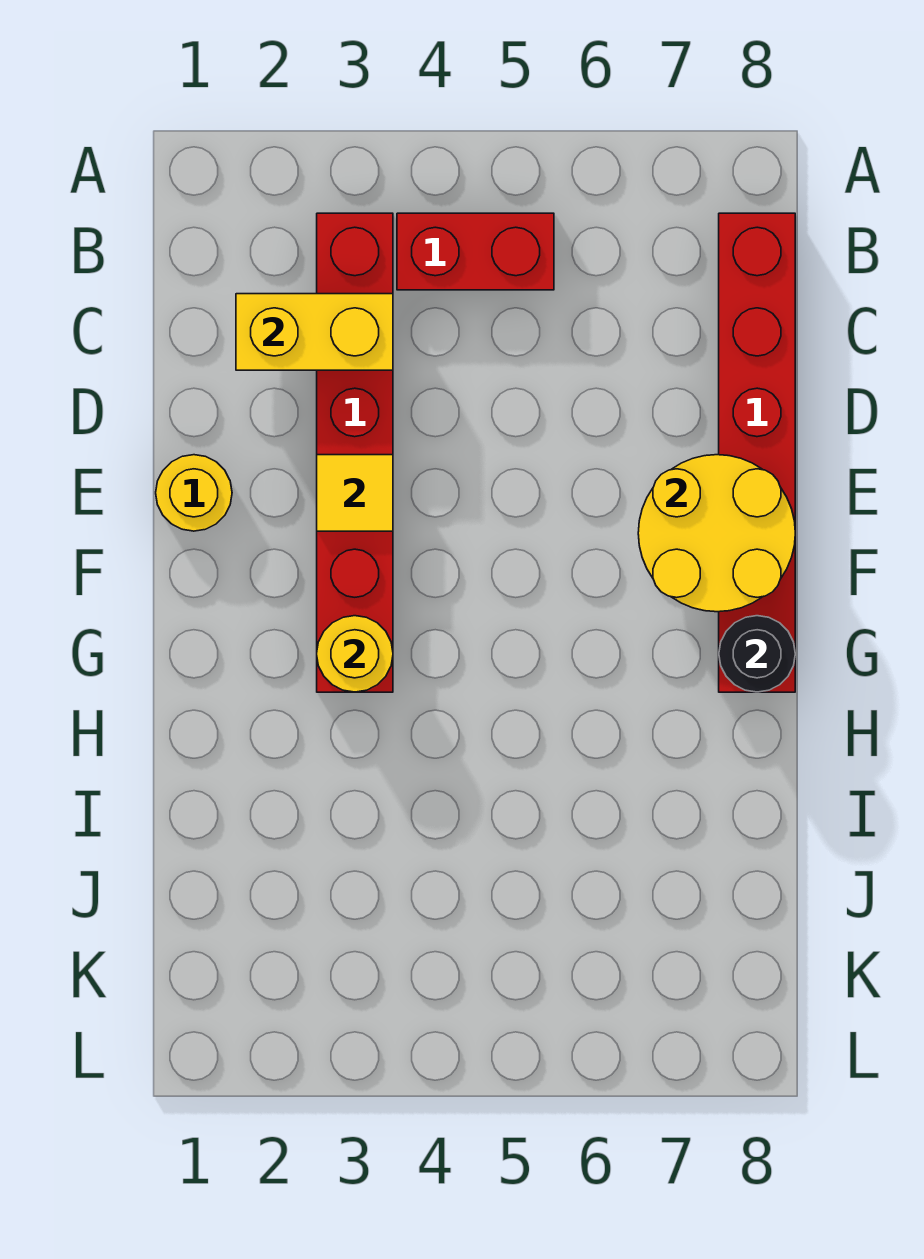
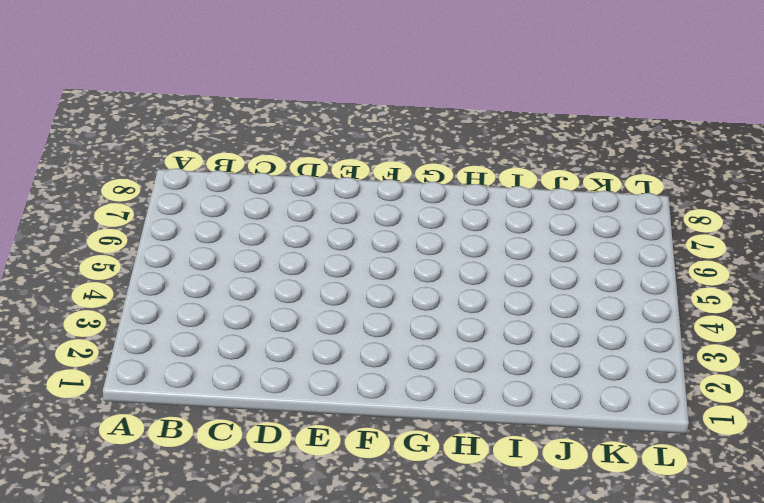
none -> red 1x6 brick [317,213,393,692]
none -> red 1x2 brick [397,213,554,290]

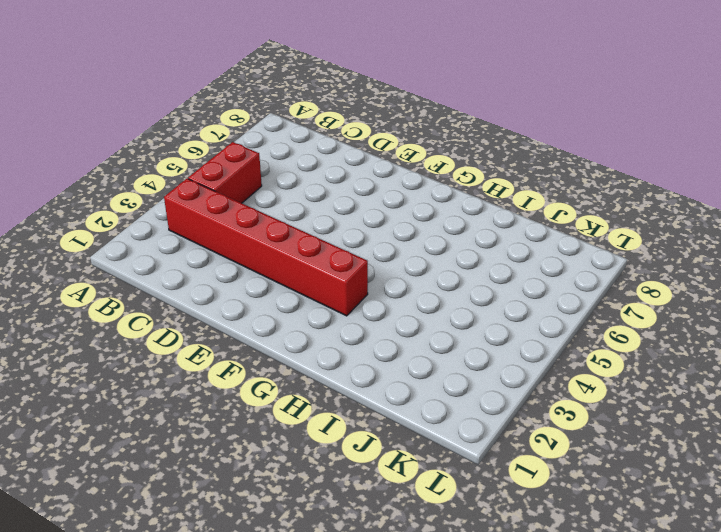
none -> red 1x6 brick [719,213,795,692]
none -> yellow 1x1 round brick [156,455,232,531]

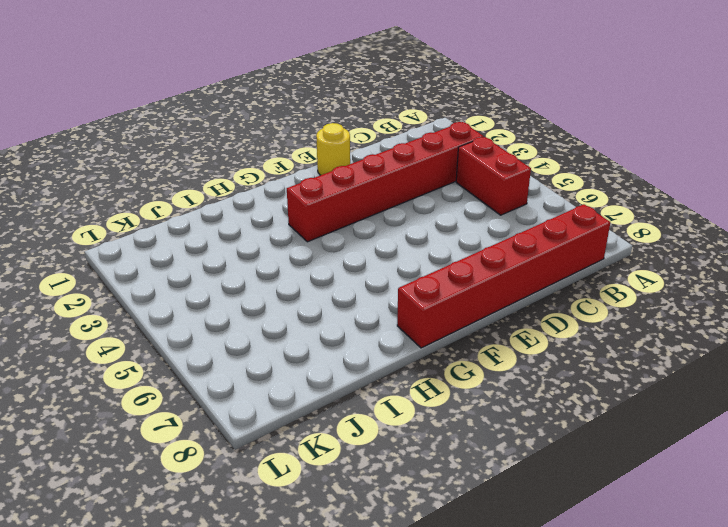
none -> yellow 1x2 brick [236,294,393,370]
none -> yellow 1x1 tile [317,455,393,531]

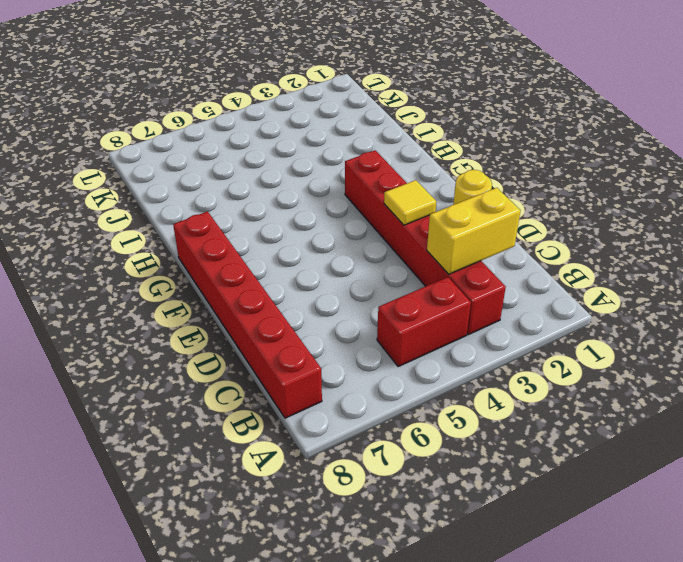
none -> yellow 2x2 round brick [638,455,795,612]
none -> yellow 1x1 round brick [317,616,393,692]

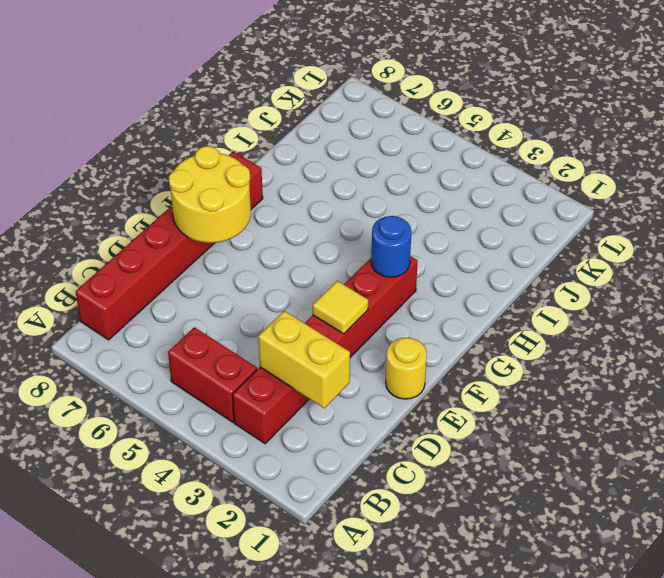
blue 1x1 round brick [371,216,411,277] -> yellow 1x1 round brick [317,616,393,692]
none -> black 1x1 round brick [719,616,795,692]

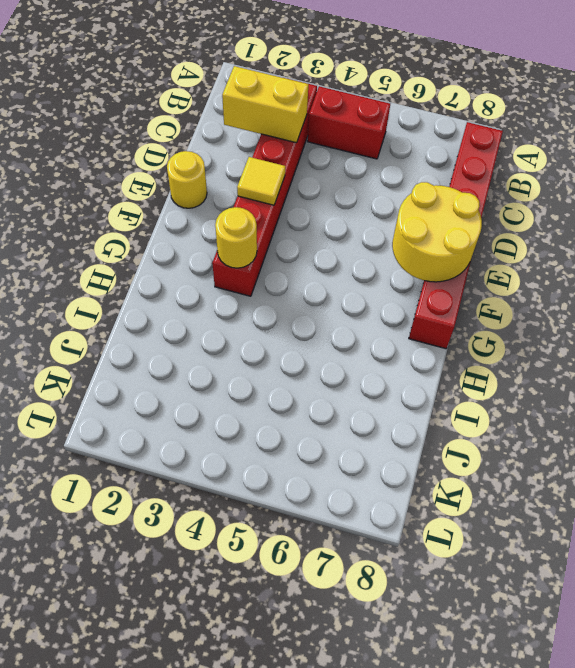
none -> black 1x1 round brick [719,616,795,692]

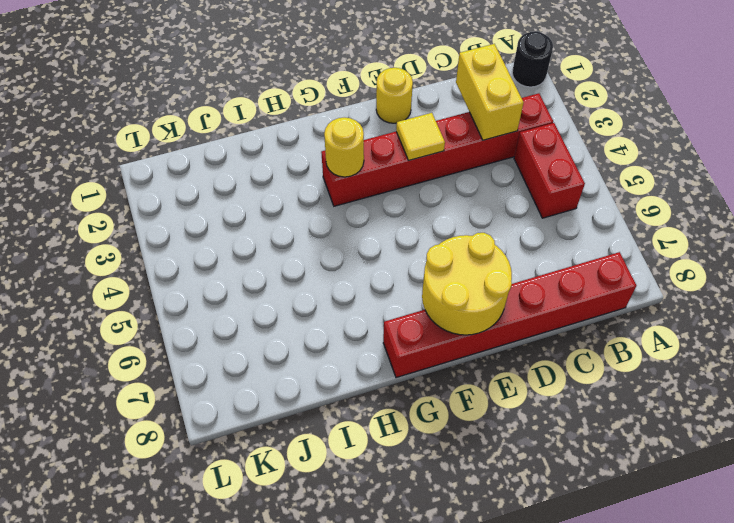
black 1x1 round brick [512,32,553,87] -> black 1x1 round brick moved to [719,616,795,692]

